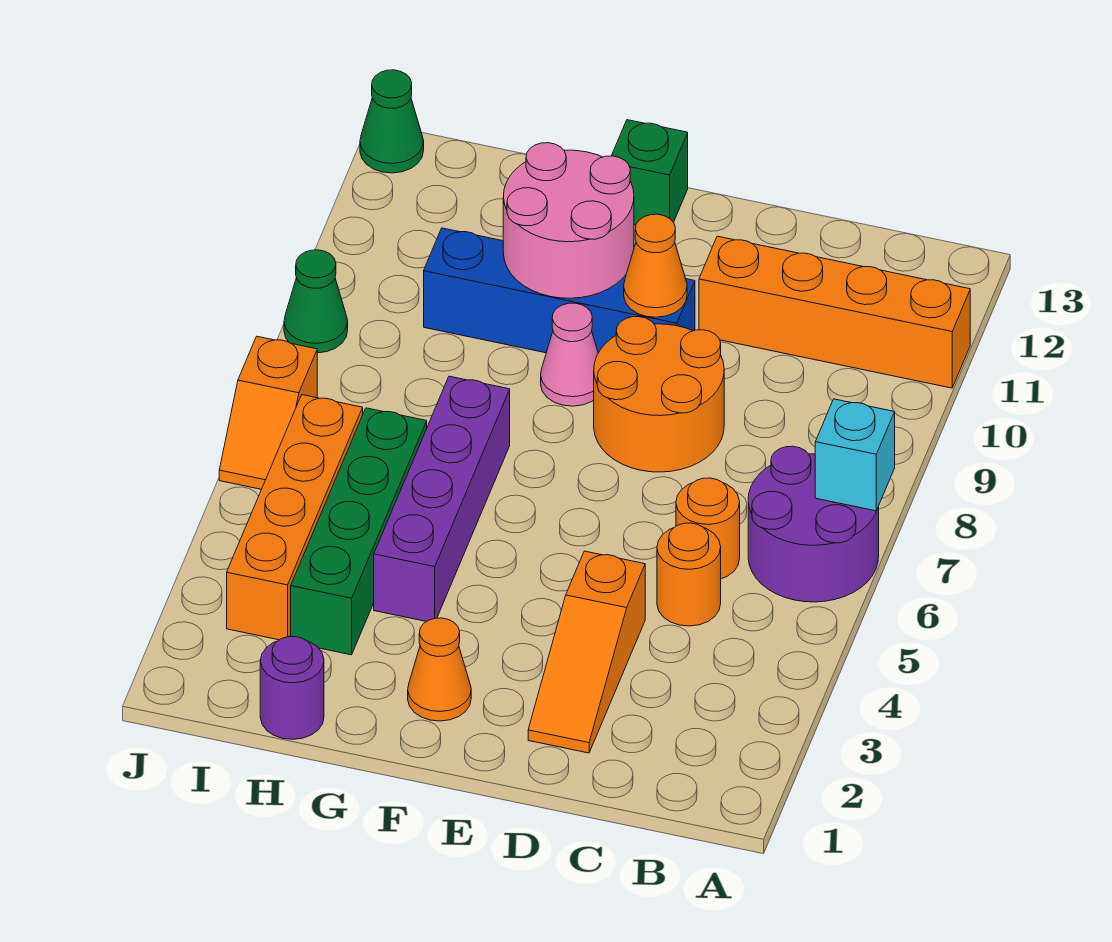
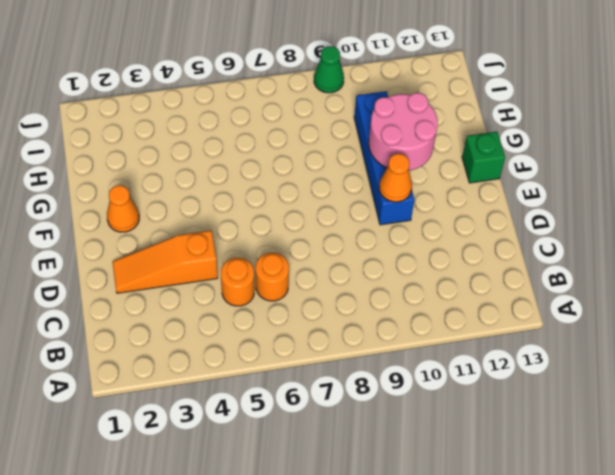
none -> purple 2x2 round brick [748,446,879,602]
none -> orange 1x4 brick [699,236,970,388]
none -> orange 2x2 round brick [594,317,724,472]

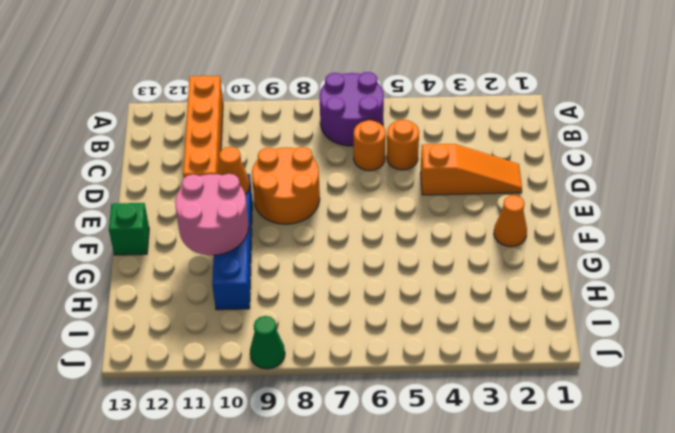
none -> pink 1x1 cone [541,303,598,406]
none -> purple 1x4 brick [374,376,510,622]
none -> purple 1x1 round brick [260,636,324,739]

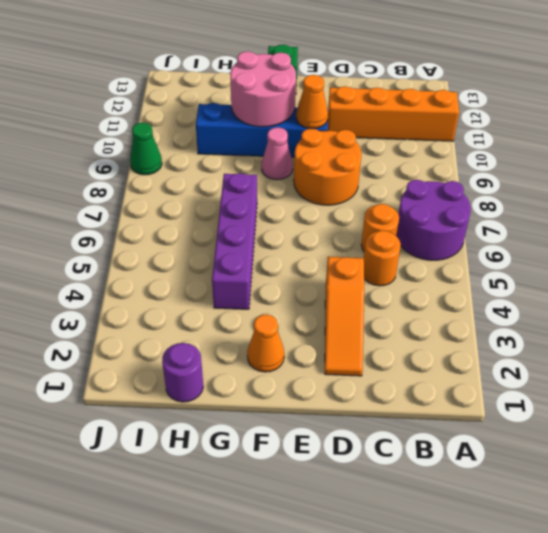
none -> green 1x4 brick [291,408,427,655]
none -> orange 1x4 brick [227,395,363,640]
none -> orange 1x2 slope [219,337,317,489]

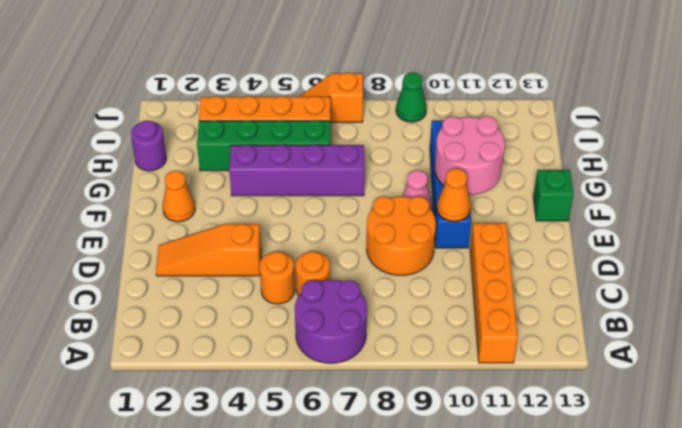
none -> green 1x1 cone [360,70,424,173]
none -> cyan 1x1 brick [815,399,895,511]

